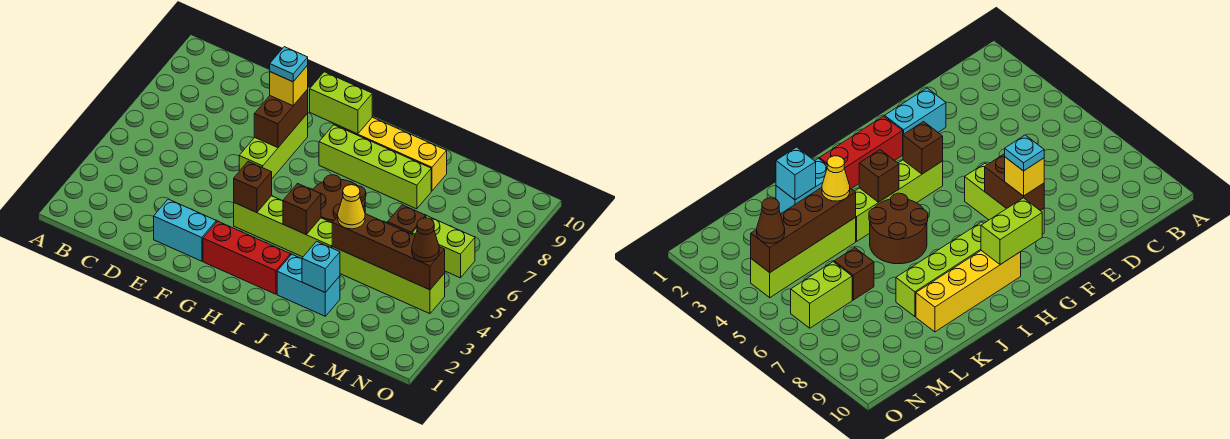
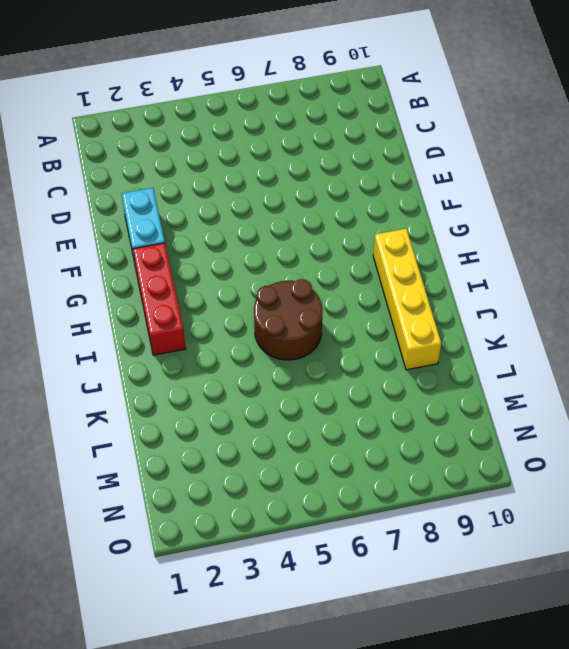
none -> lime 1x3 brick [239,113,308,178]
none -> lime 1x4 brick [234,196,333,257]
none -> lime 1x4 brick [319,125,431,209]

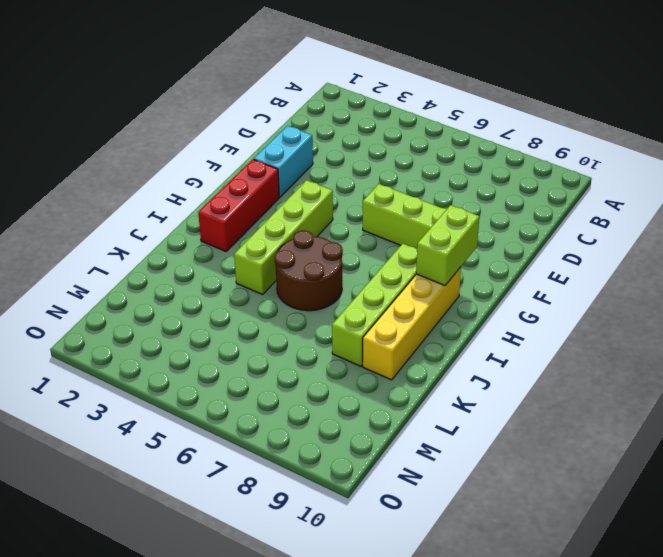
none -> cyan 1x2 brick [277,254,340,316]
none -> lime 1x4 brick [332,247,445,314]
none -> brown 1x1 brick [388,205,426,234]

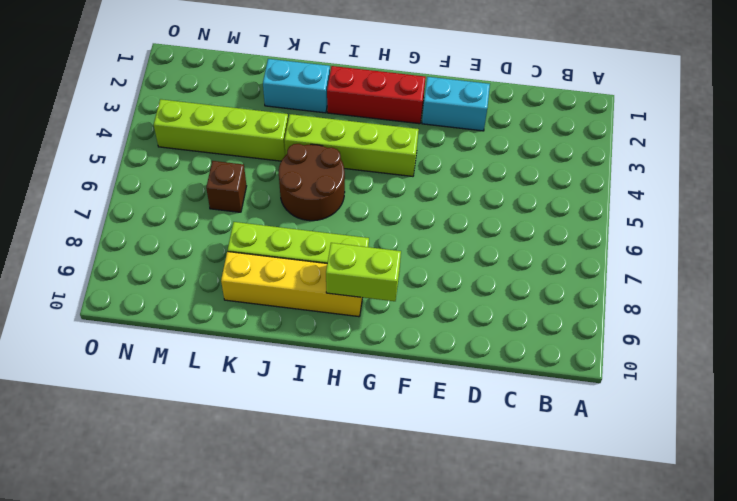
none -> lime 1x3 brick [239,113,308,178]
none -> lime 1x2 brick [412,216,475,278]
none -> brown 1x2 brick [254,89,308,148]

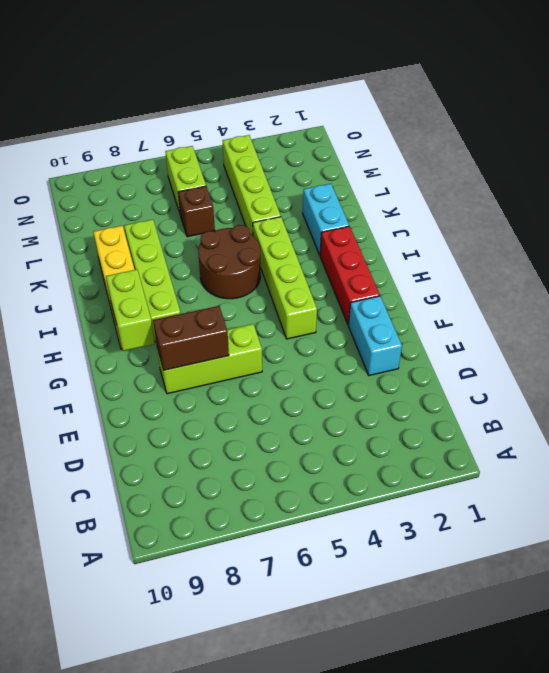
none -> brown 1x1 brick [234,161,272,213]
none -> brown 1x1 brick [283,184,321,235]
none -> cyan 1x1 brick [302,241,340,292]

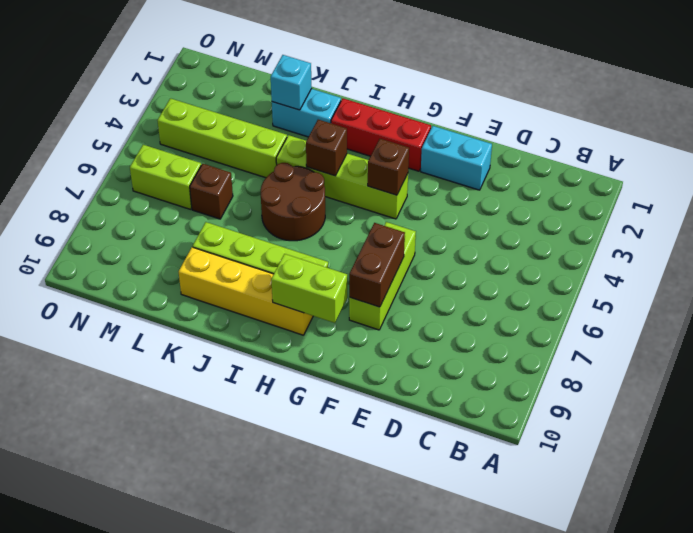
none -> brown 1x4 brick [332,214,445,290]
none -> yellow 1x1 brick [270,65,308,106]
none -> yellow 1x1 cone [338,185,365,229]

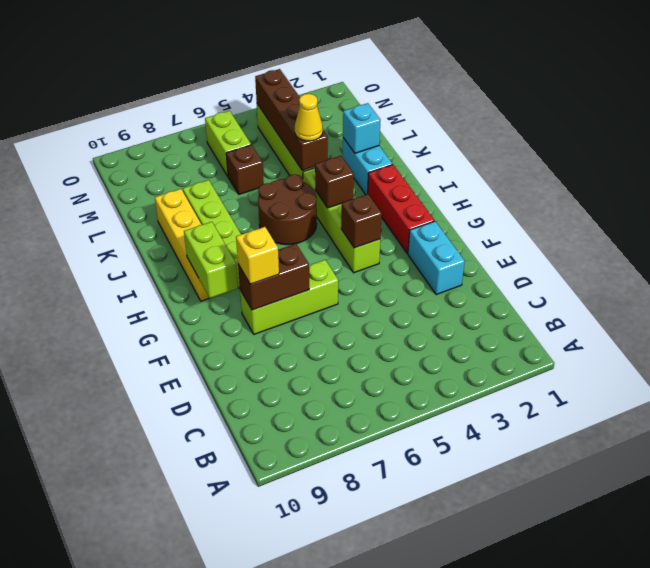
none -> brown 1x1 cone [412,218,439,262]
none -> cyan 1x1 plate [270,47,308,82]

